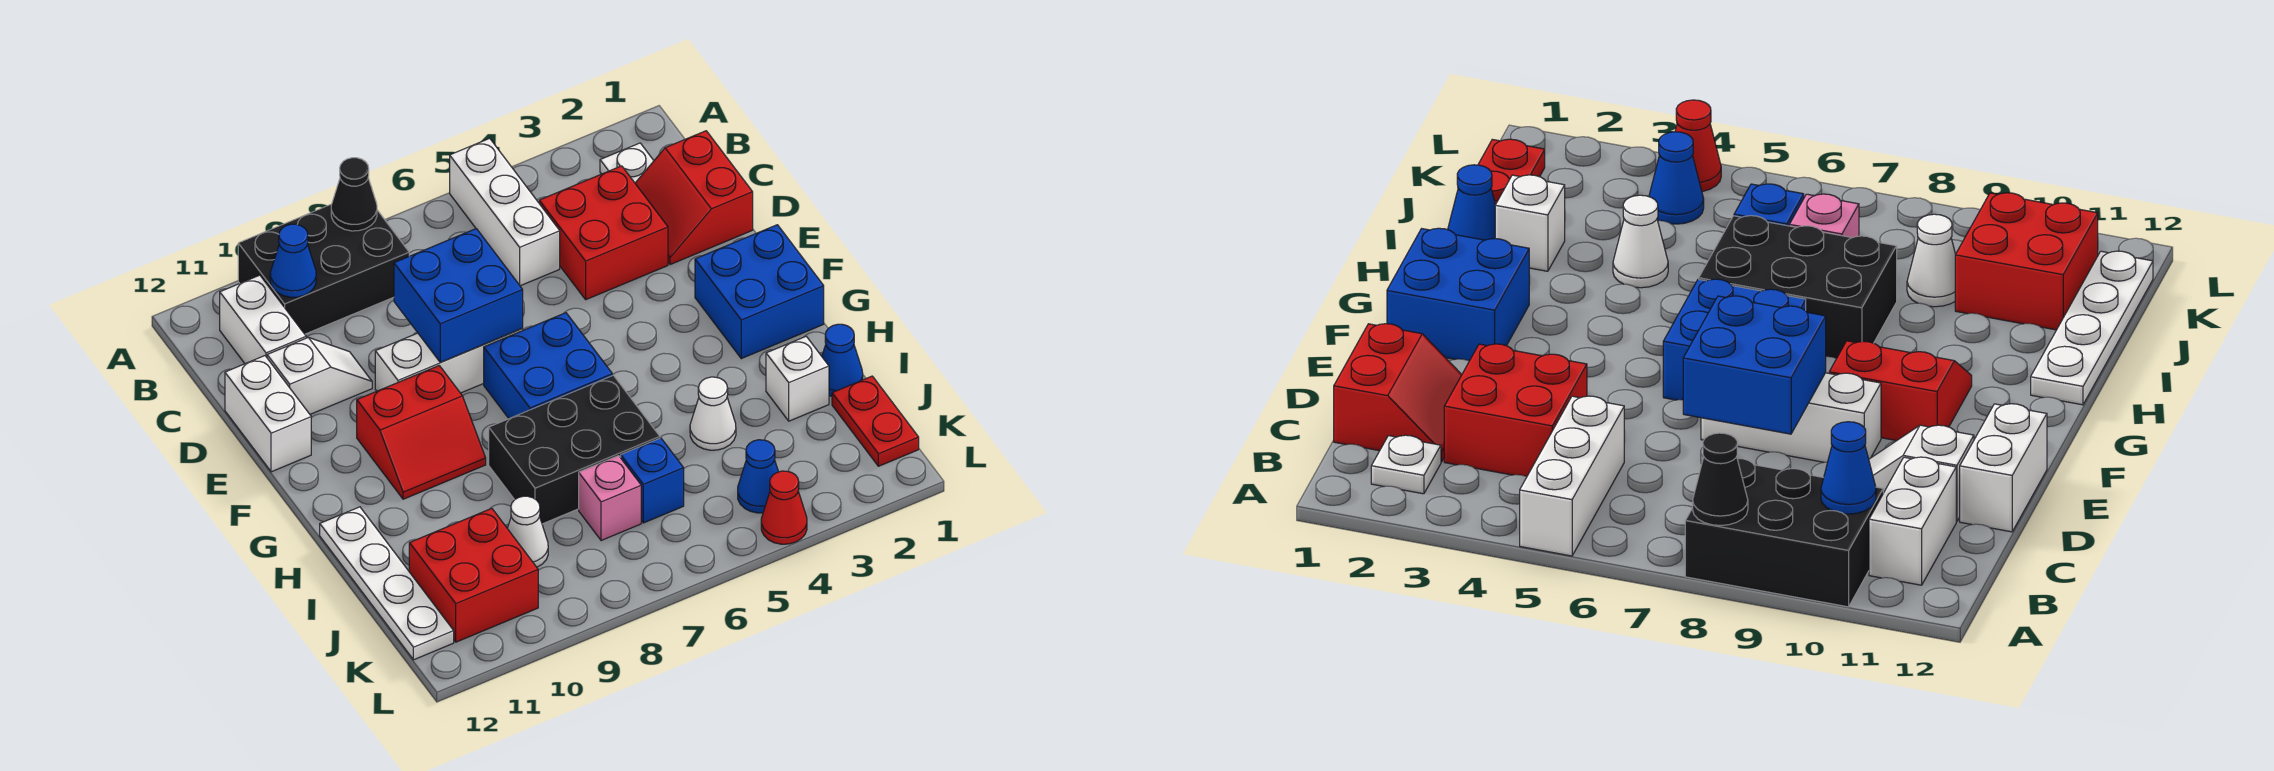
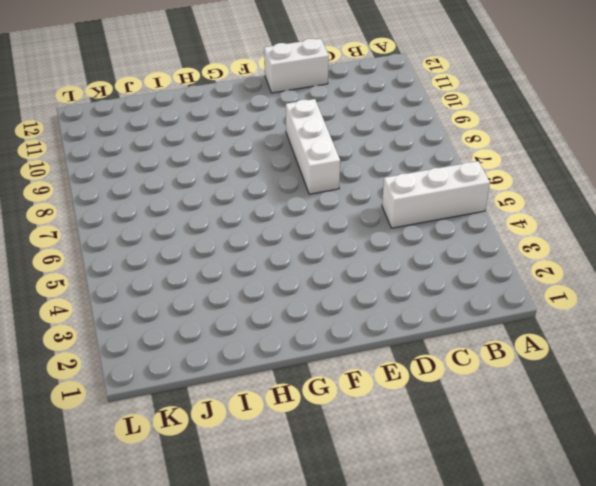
none -> black 2x3 brick [238,204,409,334]
none -> white 1x1 plate [600,143,654,183]
none -> white 1x2 brick [220,275,306,364]

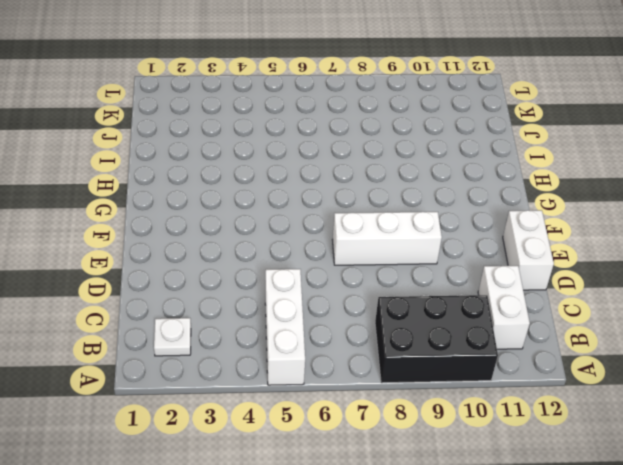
none -> red 2x2 slope [635,131,753,265]
none -> red 2x2 brick [539,166,668,300]
none -> white 1x2 slope [267,338,372,414]

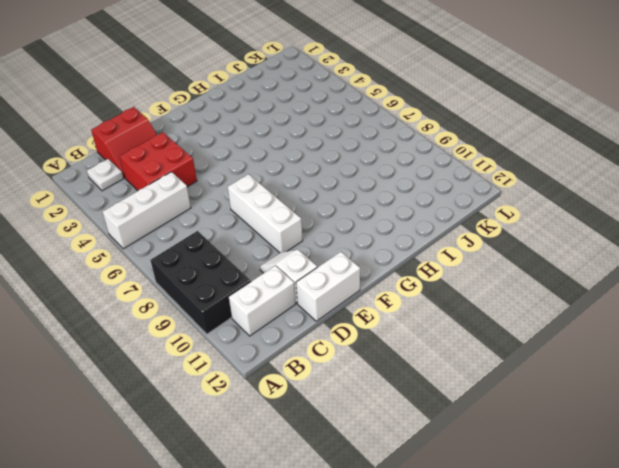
none -> blue 2x2 brick [695,225,824,359]
none -> blue 2x2 brick [484,313,612,419]
none -> red 2x2 slope [357,366,486,499]

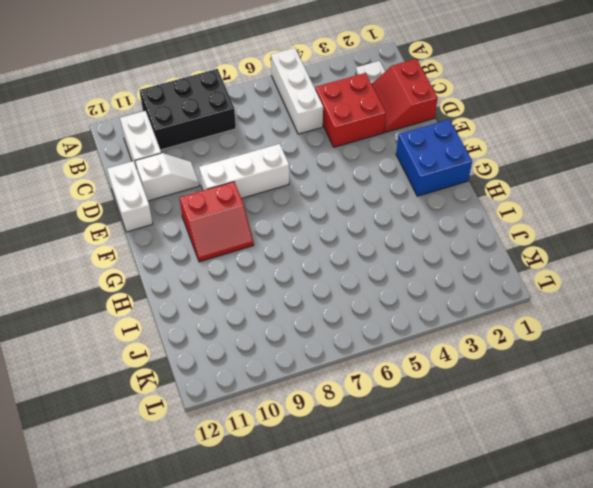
none -> blue 2x2 brick [484,313,612,419]
none -> black 2x3 brick [489,375,660,524]
none -> white 1x4 plate [320,507,454,660]

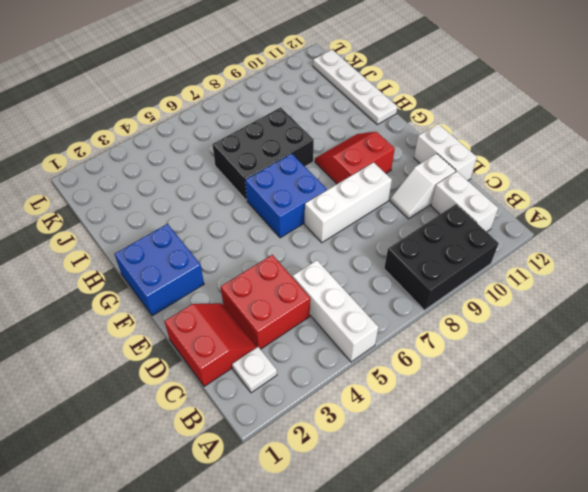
none -> blue 1x1 cone [822,324,863,396]
none -> white 1x1 brick [766,337,829,421]
none -> white 1x1 cone [690,377,736,450]

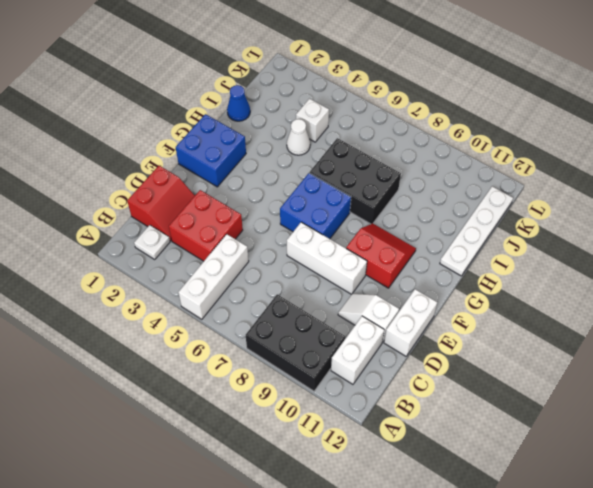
white 1x1 brick [296,99,329,142] -> white 1x1 brick moved to [766,337,829,421]
none -> red 1x2 plate [832,376,919,466]
none -> blue 1x1 brick [621,438,684,523]
none -> pink 1x1 brick [579,456,641,541]

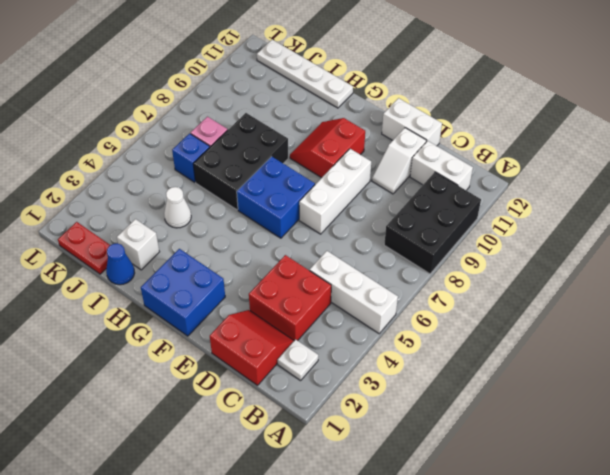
none -> white 1x1 cone [507,496,548,567]
none -> red 2x2 brick [409,508,538,642]
none -> blue 1x1 cone [738,440,778,513]

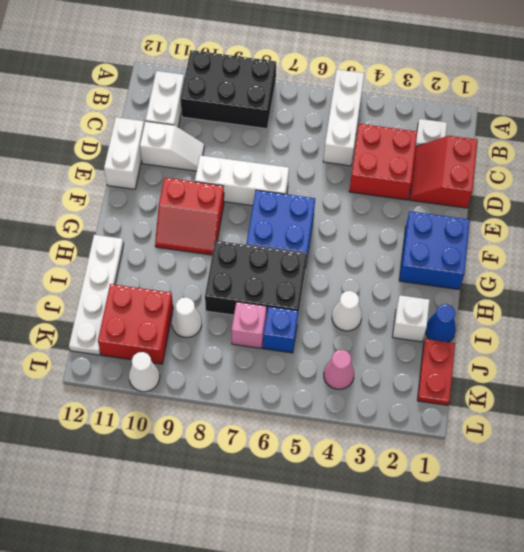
pink 1x1 cone [324,350,354,389] -> blue 1x1 cone [738,440,778,513]
white 1x1 cone [129,352,160,392] -> none
none -> red 1x1 cone [761,471,807,544]
none -> black 1x1 cone [331,158,377,231]
none -> blue 1x1 cone [270,224,316,297]

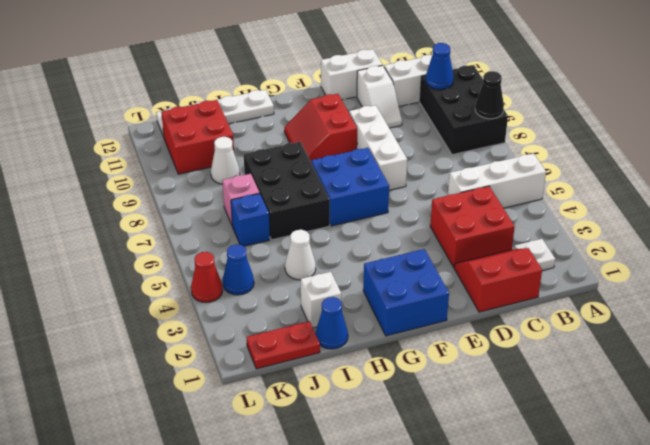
none -> blue 2x2 brick [394,229,523,362]

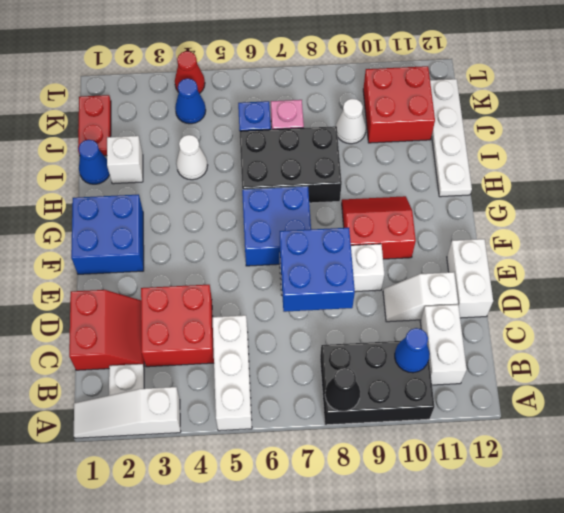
white 1x3 slope [74,387,181,438] -> none

